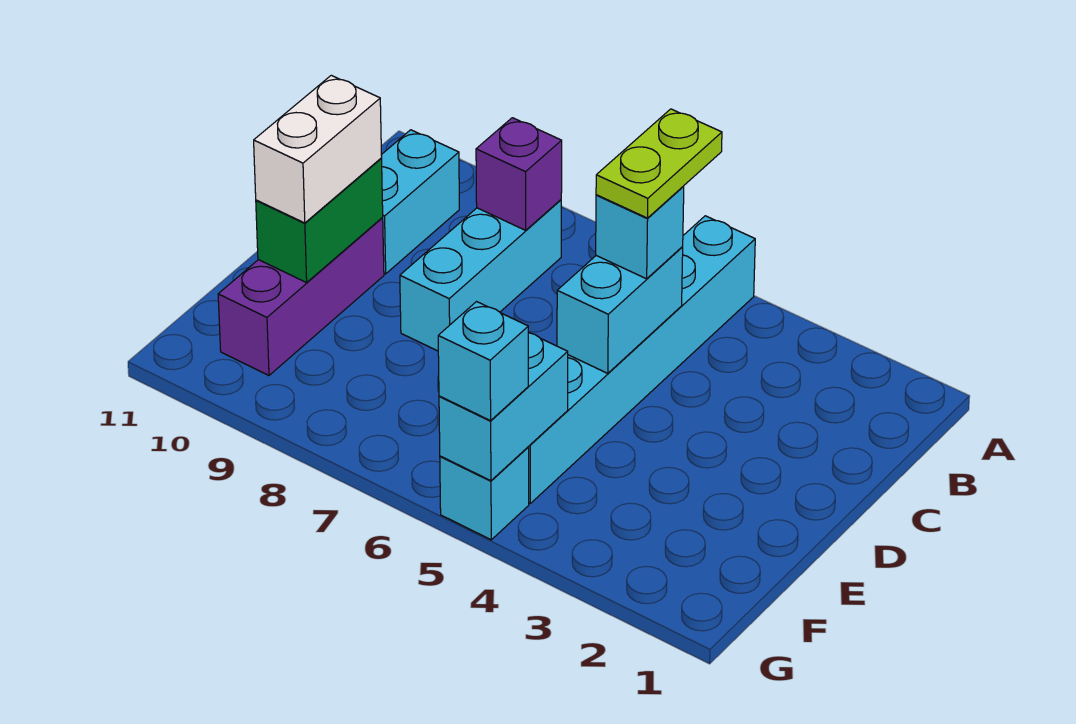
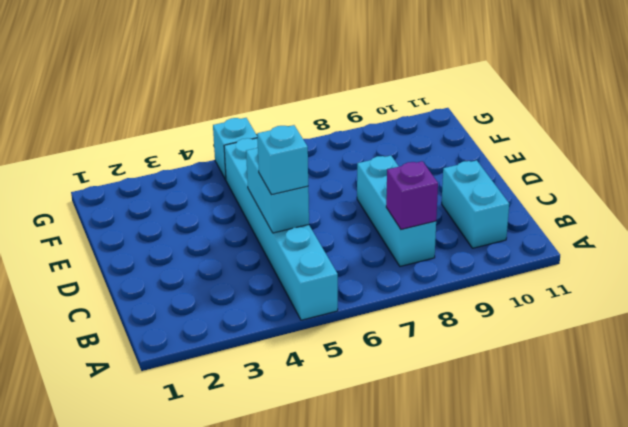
none -> purple 1x3 brick [218,218,384,375]
none -> green 1x2 brick [256,159,383,283]
none -> cyan 1x2 brick [439,333,568,481]

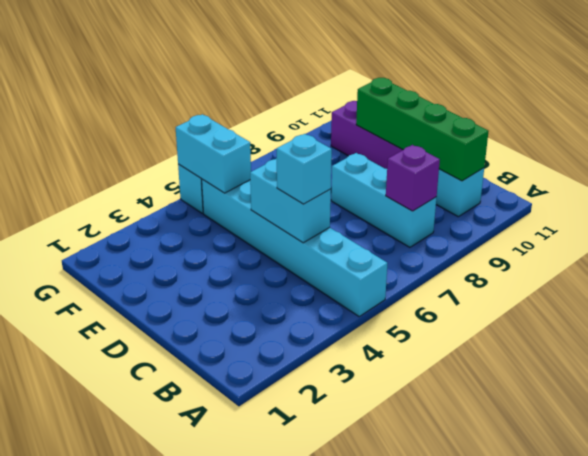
green 1x4 brick [356,78,489,181] -> green 1x2 brick [256,159,383,283]
none -> white 1x2 brick [254,75,382,223]
none -> cyan 1x1 brick [438,302,528,421]
none -> lime 1x2 plate [596,109,722,218]

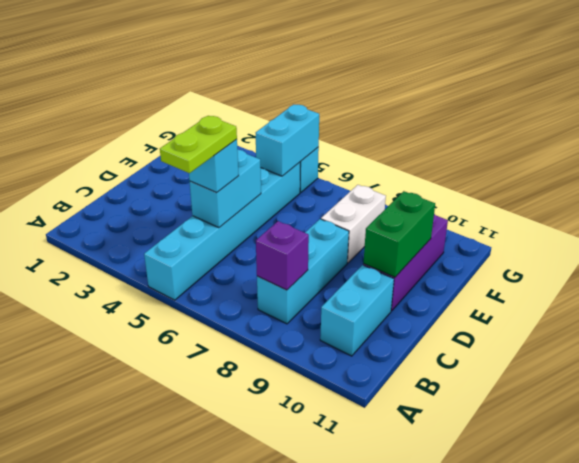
white 1x2 brick [321,185,386,263] -> white 1x2 brick moved to [254,75,382,223]
none -> cyan 1x1 brick [438,302,528,421]

